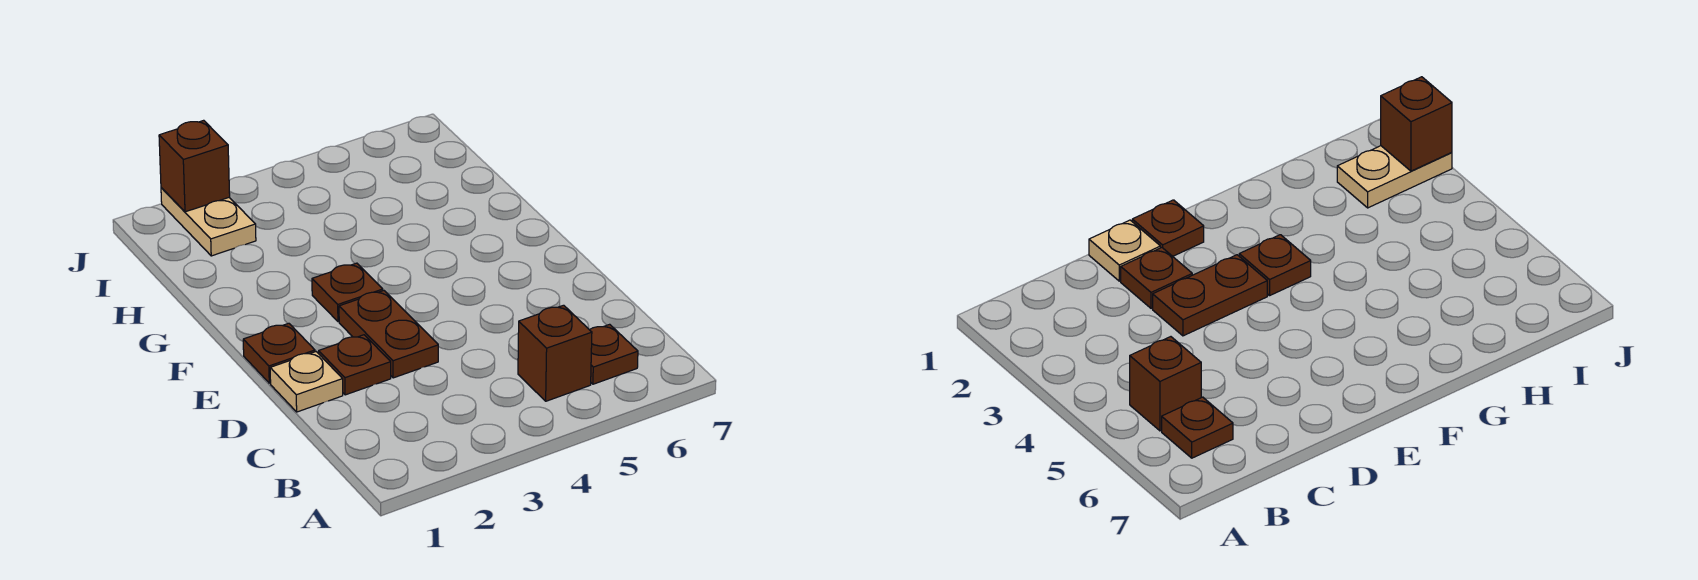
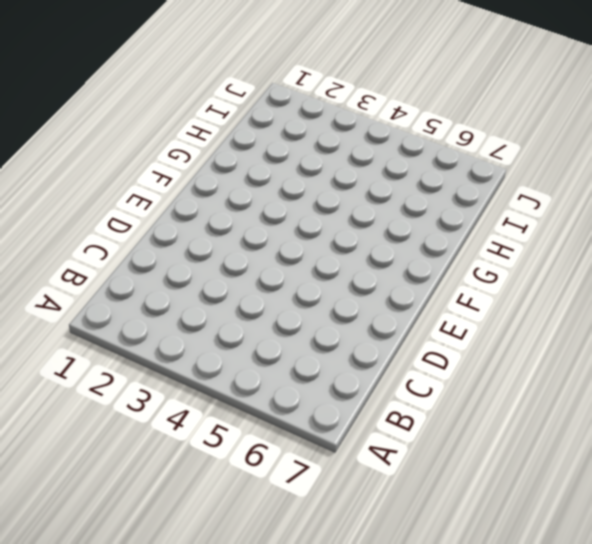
none -> brown 1x1 brick [518,305,592,401]
none -> brown 1x1 plate [590,324,638,384]

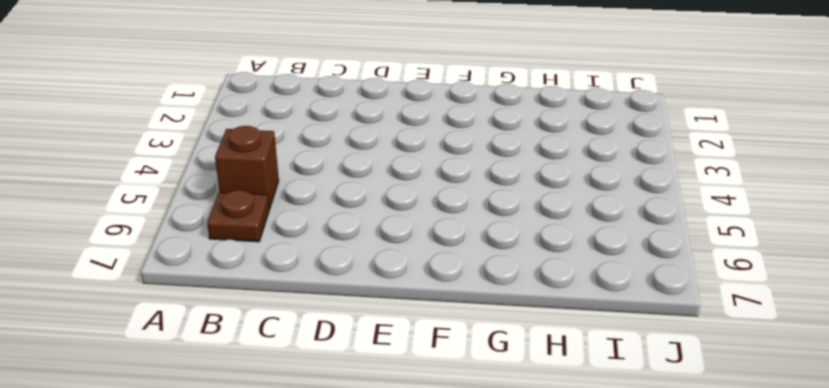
none -> tan 1x1 plate [270,352,343,412]
none -> brown 1x1 plate [318,335,391,395]

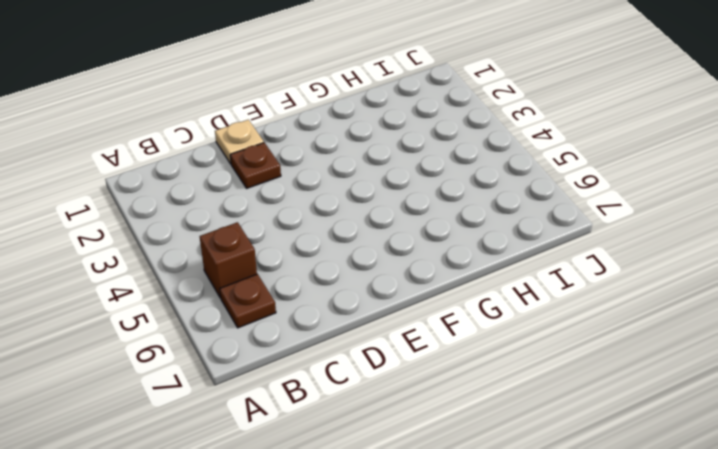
none -> brown 1x2 plate [339,291,438,378]
none -> brown 1x1 plate [243,323,315,383]

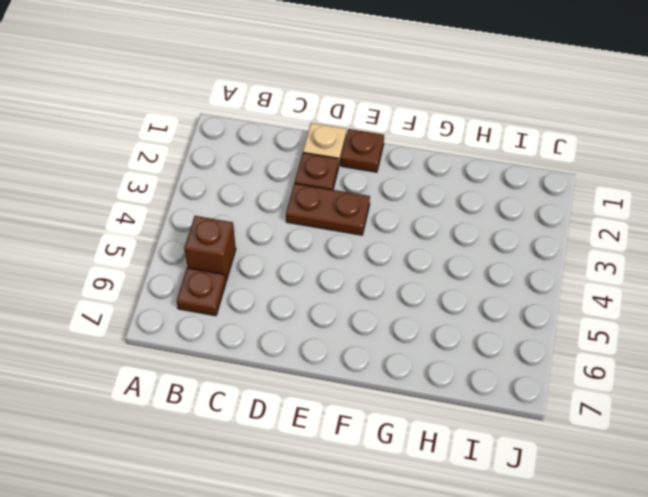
none -> brown 1x1 plate [312,263,383,322]
none -> tan 1x2 plate [161,188,256,256]

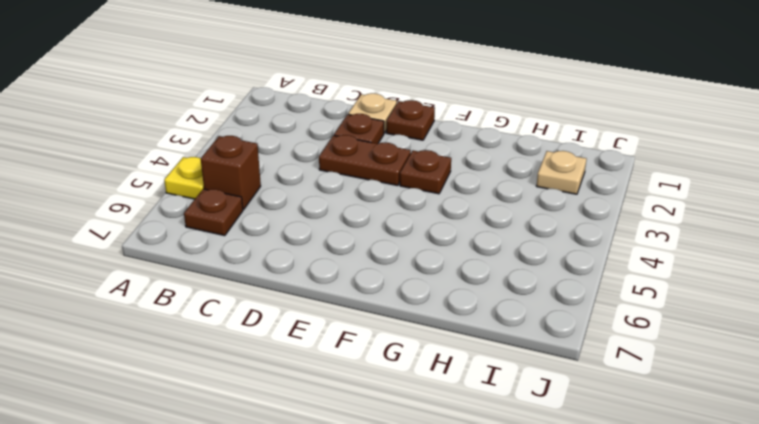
yellow 1x1 plate [164,157,204,199] -> none
tan 1x1 plate [536,151,586,194] -> tan 1x2 plate [161,188,256,256]
none -> brown 1x1 brick [159,120,230,212]

